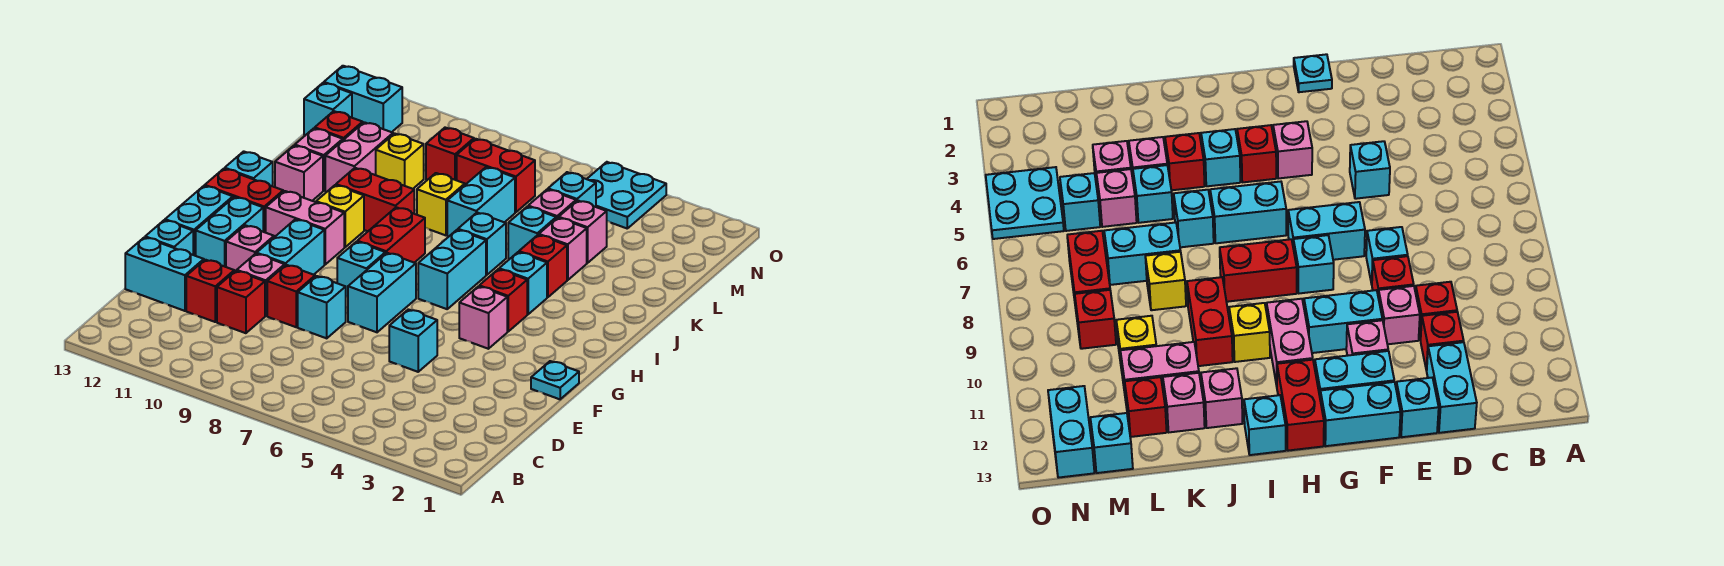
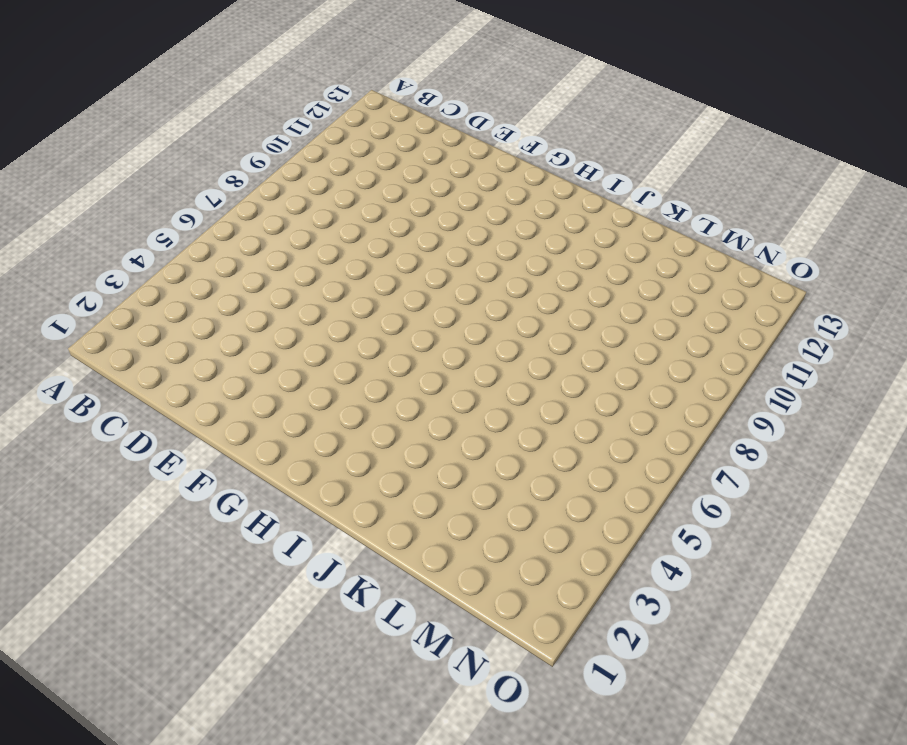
none -> red 1x1 brick [217,271,265,333]
none -> red 1x1 brick [186,260,234,322]
none -> cyan 1x2 brick [125,237,204,311]
none -> cyan 1x1 brick [389,309,437,372]

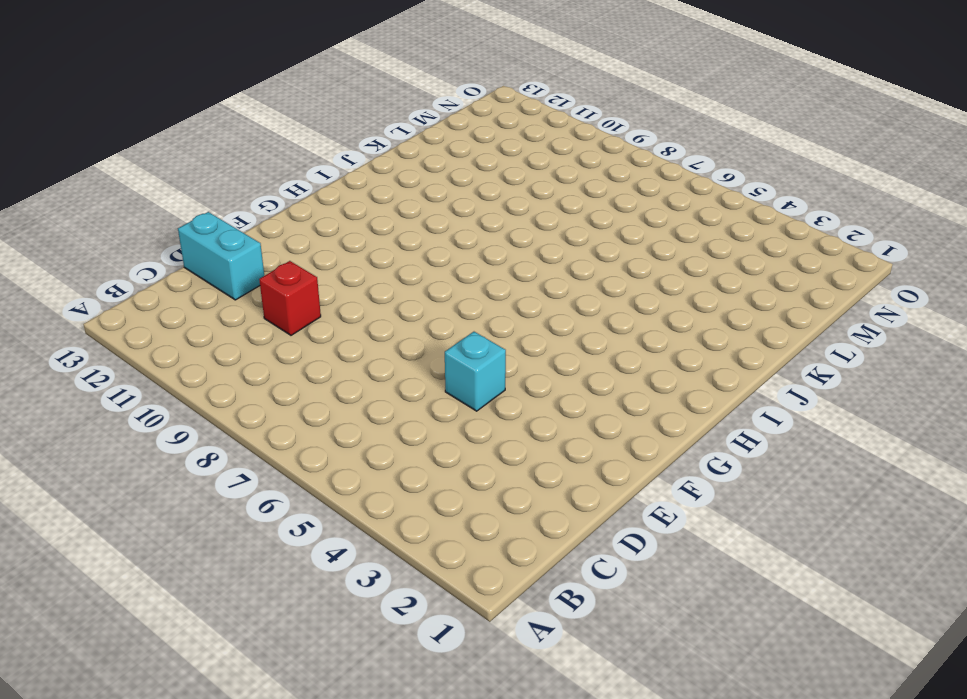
none -> red 1x1 brick [186,260,234,322]
none -> cyan 1x1 brick [298,276,346,338]
none -> red 1x1 brick [267,265,315,327]
none -> pink 1x1 brick [237,254,285,316]

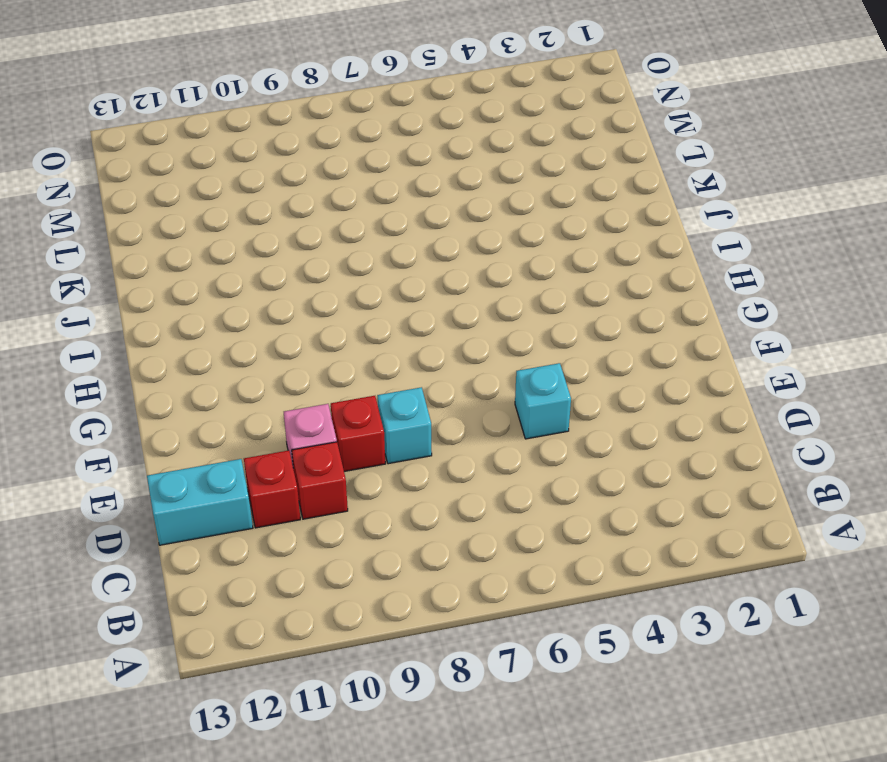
none -> cyan 1x1 brick [145,220,193,255]
none -> cyan 1x1 plate [531,361,579,399]
none -> cyan 1x2 brick [348,253,416,332]
none -> cyan 1x2 brick [257,219,324,275]

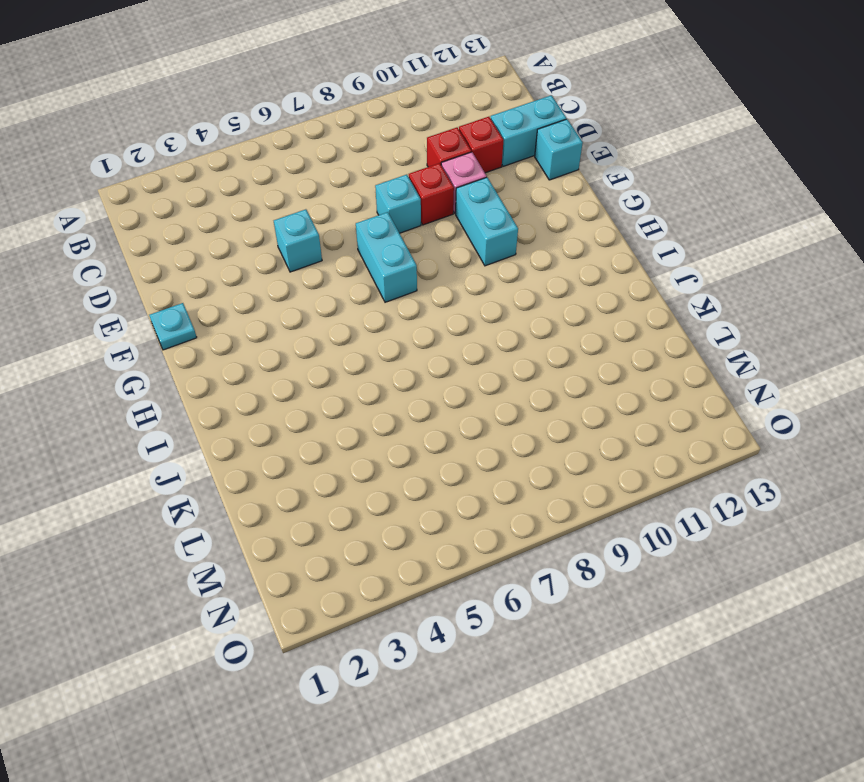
none -> pink 1x1 brick [226,225,274,272]
none -> cyan 1x2 brick [196,197,263,267]
none -> cyan 1x2 brick [165,186,233,256]
none -> pink 1x1 brick [459,286,507,349]

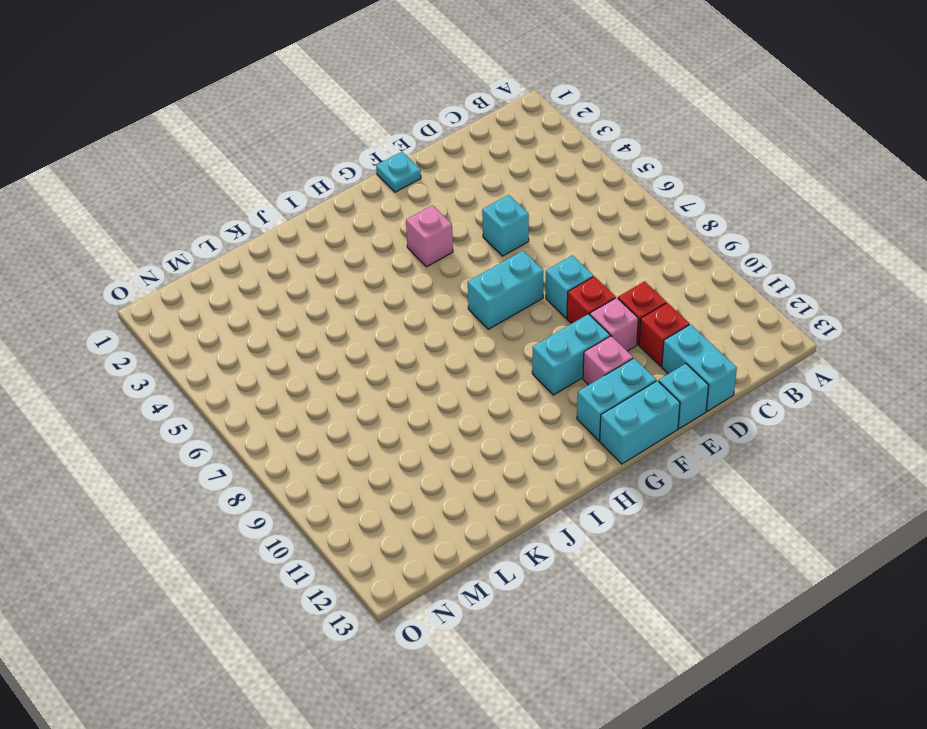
none -> cyan 1x1 brick [337,242,385,297]
none -> red 1x1 brick [479,269,527,331]
none -> cyan 1x2 brick [418,230,486,309]
none -> red 1x2 brick [357,207,425,263]

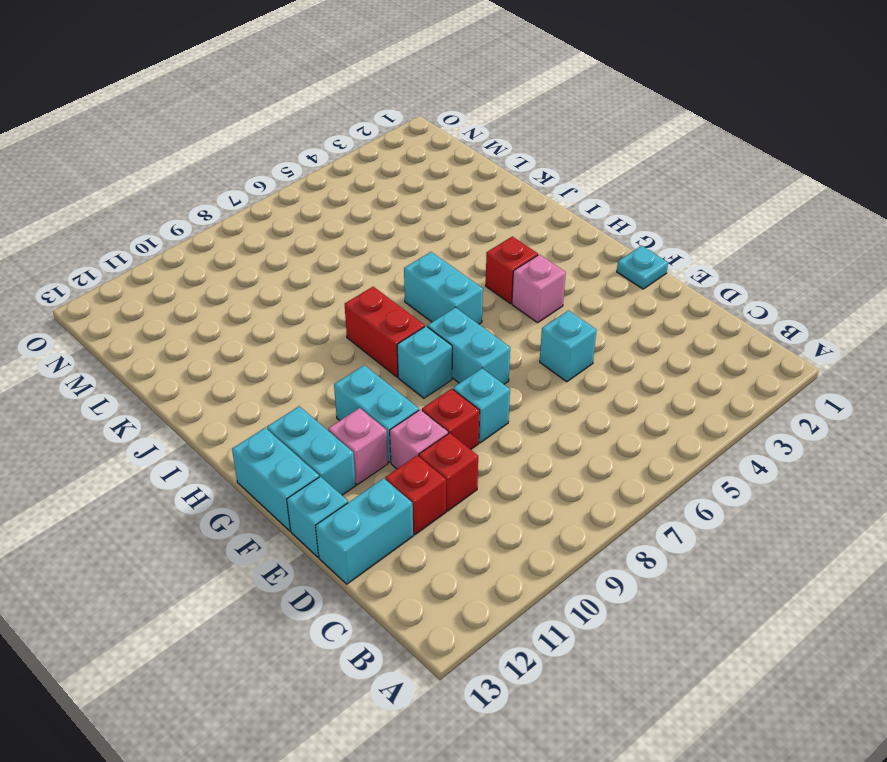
none -> pink 1x2 brick [266,191,344,264]
none -> red 1x2 brick [205,169,283,233]
none -> cyan 1x1 brick [499,252,547,314]
none -> yellow 1x1 brick [316,185,364,247]

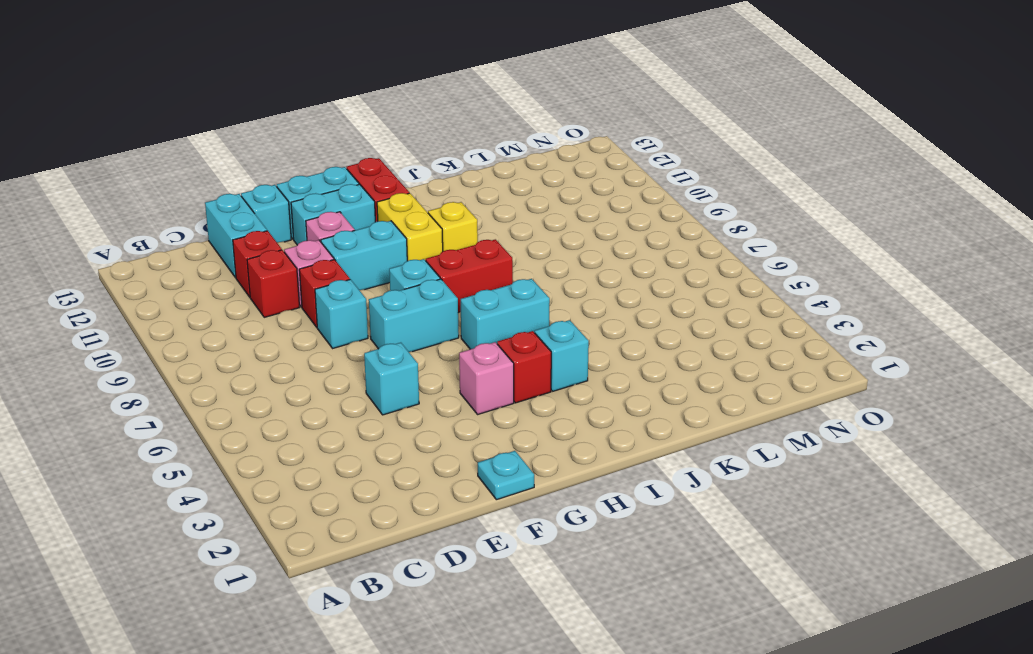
yellow 1x2 brick [377,193,443,261] -> pink 1x2 brick [266,191,344,264]
none -> cyan 1x1 brick [225,151,273,186]
none -> red 1x1 brick [519,235,567,297]
none -> cyan 1x1 brick [458,213,506,275]
none -> red 1x2 brick [336,168,414,231]

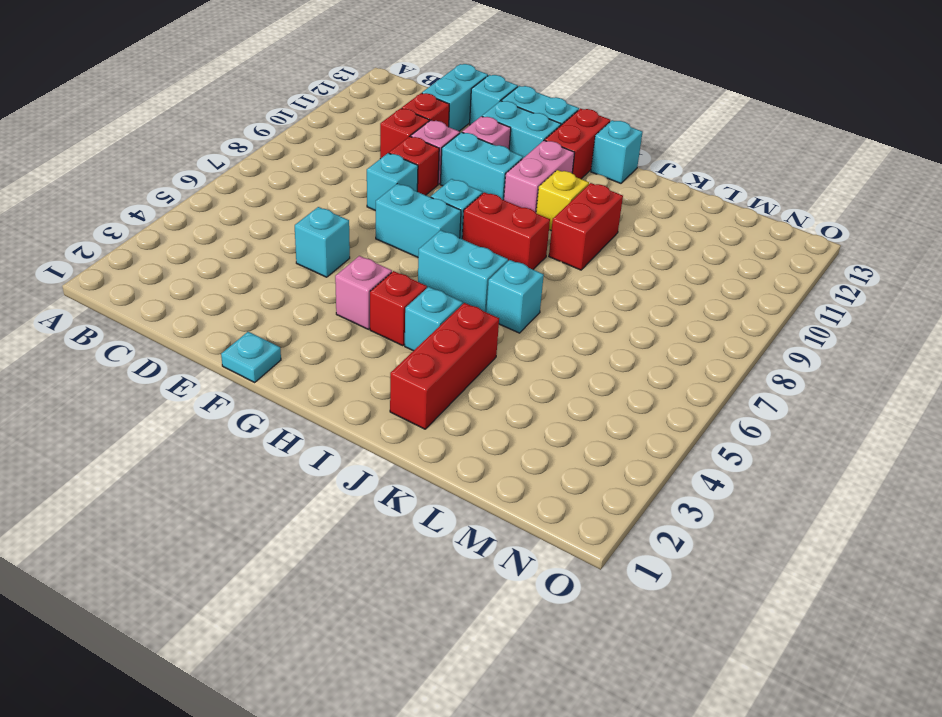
red 1x3 brick [390,303,499,429] -> red 1x1 brick [519,235,567,297]
none -> pink 1x1 brick [275,146,323,201]
none -> pink 1x1 brick [539,218,587,280]
none -> cyan 1x1 brick [508,206,556,259]
none -> cyan 1x2 brick [447,167,515,237]

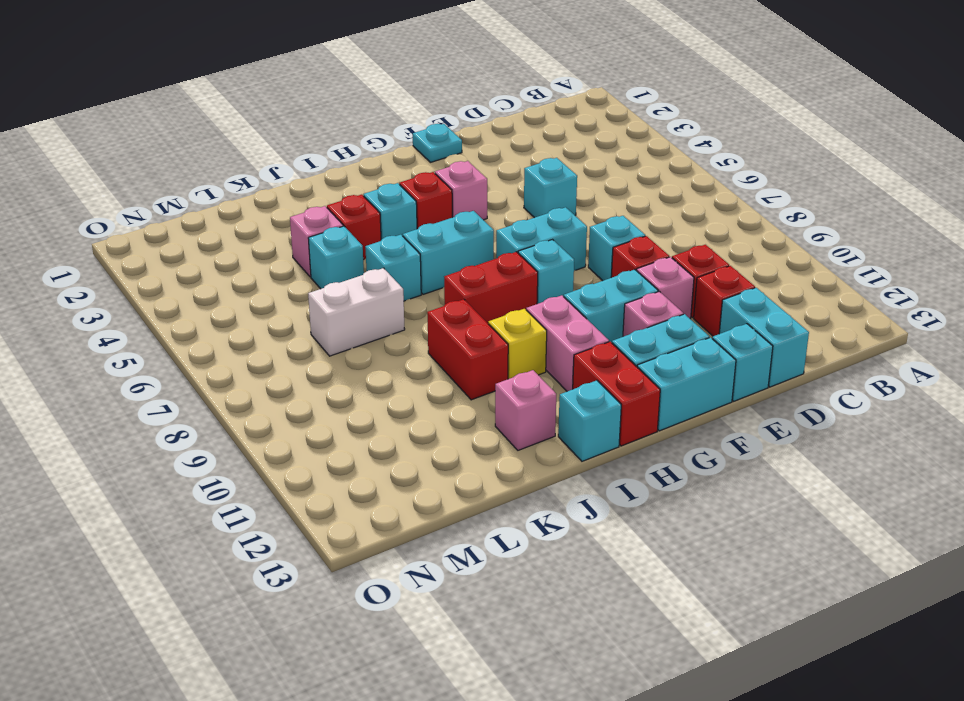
white 1x2 brick [308,268,405,356] -> cyan 1x2 brick [447,167,515,237]
none -> yellow 1x1 brick [417,173,465,235]
none -> pink 1x2 brick [325,122,393,192]
none -> pink 1x1 brick [295,128,343,191]
none -> pink 1x1 brick [559,200,607,263]

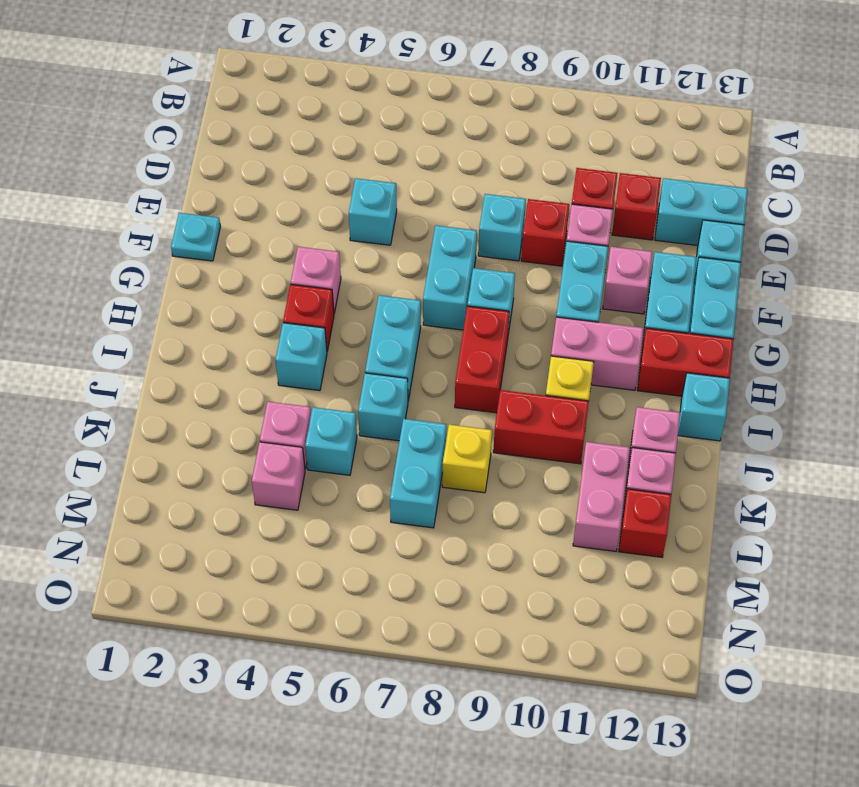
none -> red 1x1 brick [519,235,567,297]
none -> pink 1x1 brick [528,189,576,219]
none -> yellow 1x1 brick [376,133,424,189]
none -> cyan 1x1 brick [548,172,596,207]

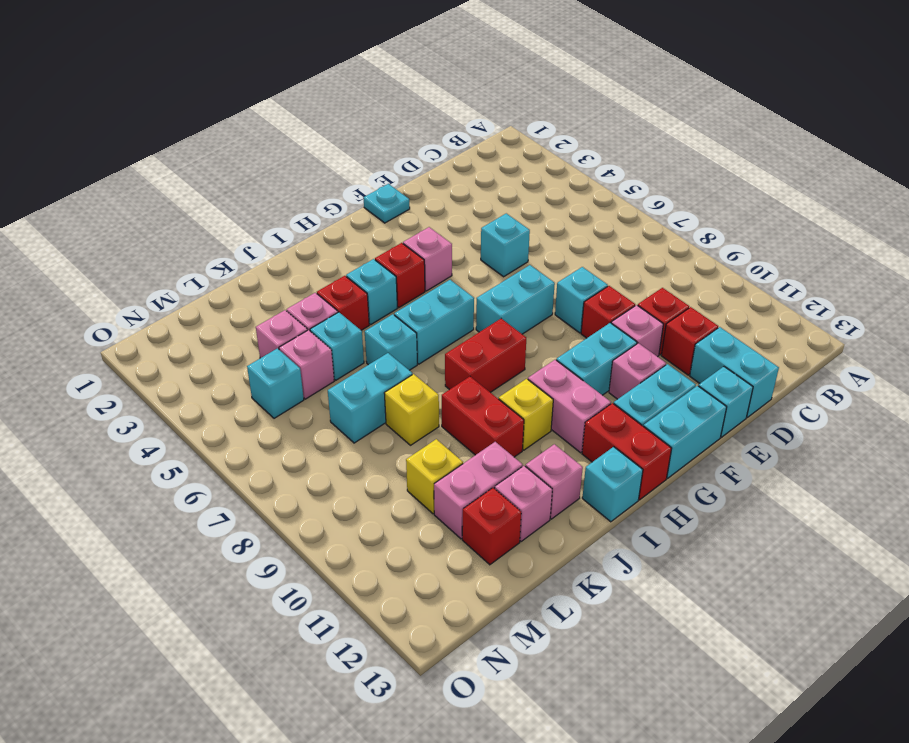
none -> cyan 1x1 brick [337,242,385,297]
none -> red 1x2 brick [457,139,535,212]
none -> red 1x1 brick [426,128,474,180]
none -> cyan 1x1 brick [304,83,352,135]

